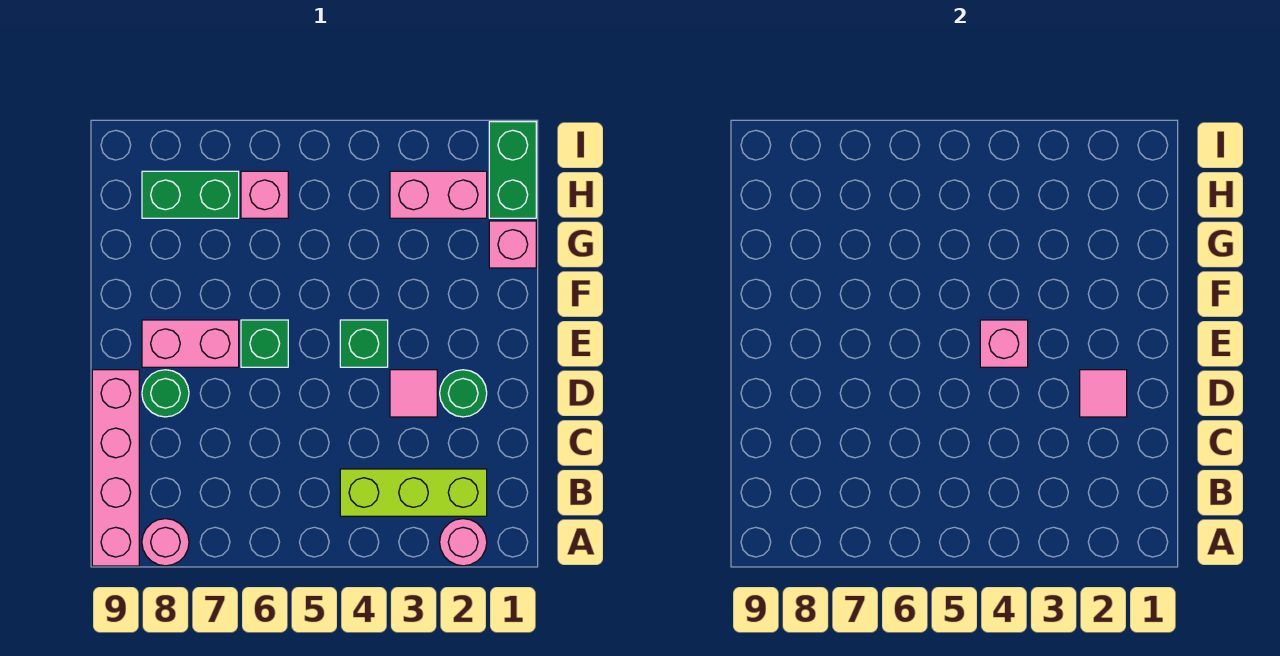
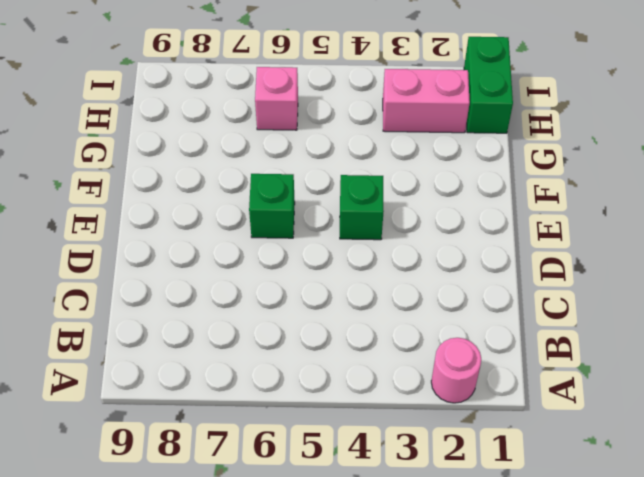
none -> pink 1x1 round brick [142,519,189,566]
none -> pink 1x4 brick [92,370,139,566]
none -> lime 1x3 brick [340,469,487,516]

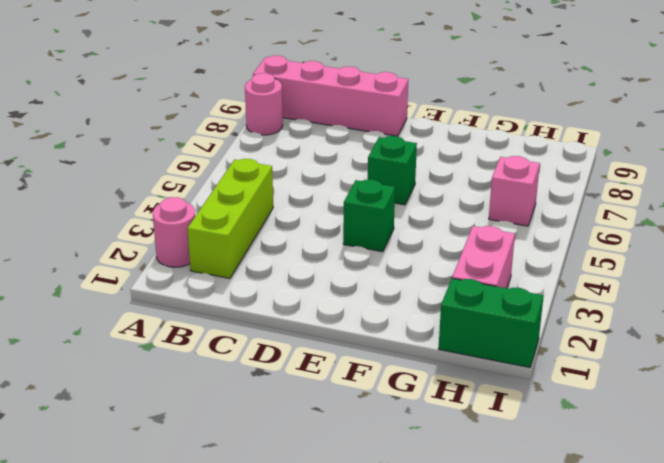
none -> green 1x1 round brick [440,370,487,417]
none -> pink 1x1 tile [390,370,437,417]
none -> green 1x1 round brick [142,370,189,417]

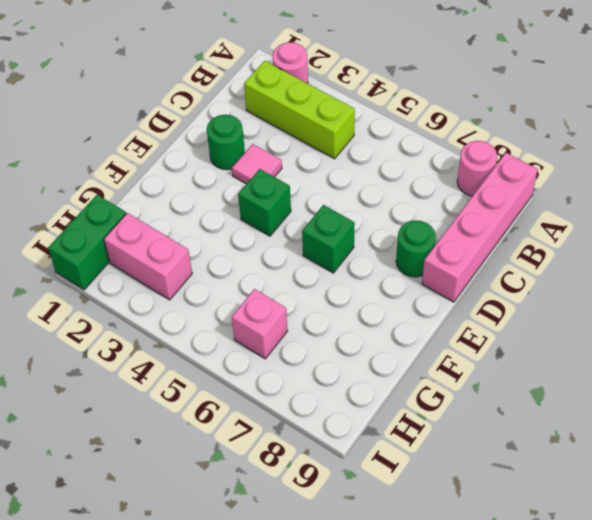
none -> pink 1x2 brick [142,320,239,367]
none -> pink 1x1 brick [489,221,536,268]
none -> green 1x2 brick [142,171,239,218]

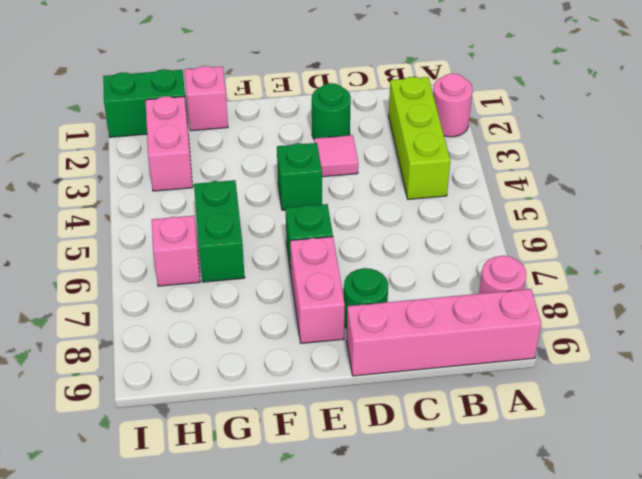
green 1x2 brick [194,180,245,282] -> green 1x2 brick moved to [142,171,239,218]
none -> pink 1x1 tile [1080,370,1127,417]
none -> pink 1x1 brick [980,320,1028,367]

